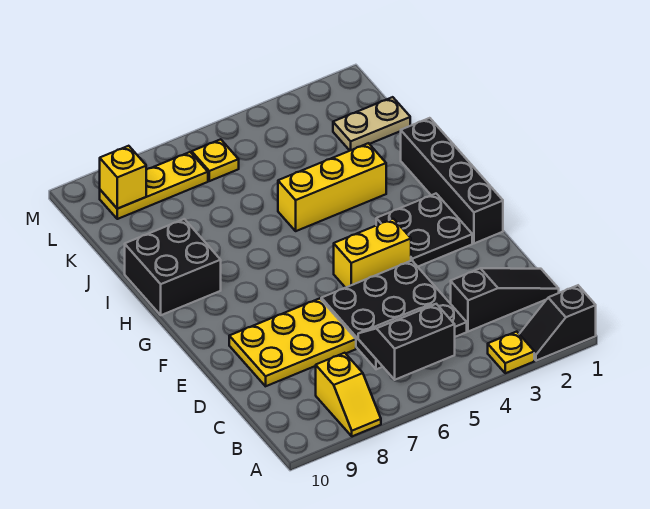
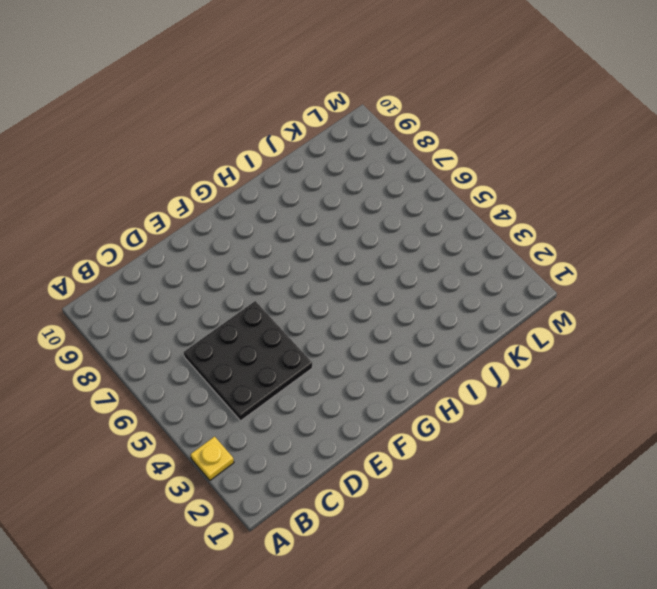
none -> black 1x2 slope [520,285,596,361]
none -> yellow 1x2 slope [316,353,381,436]
none -> black 1x3 slope [451,268,559,332]

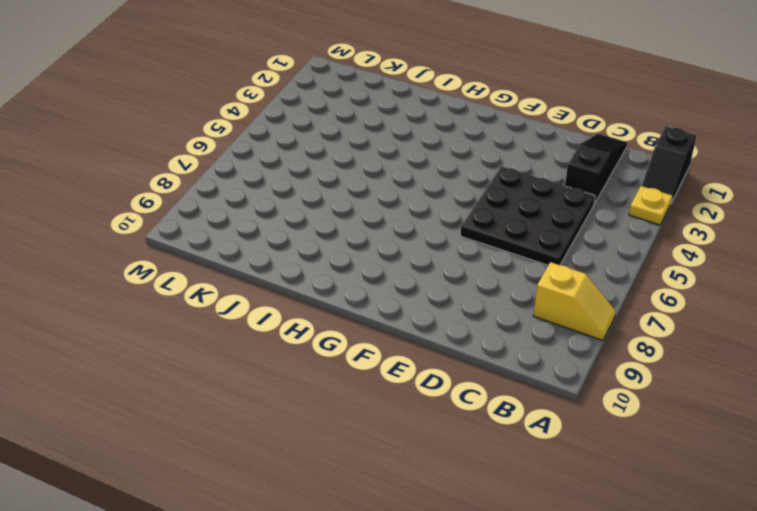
none -> yellow 2x3 plate [229,298,356,386]
none -> black 1x4 brick [401,118,503,243]
none -> black 2x2 plate [376,194,472,267]

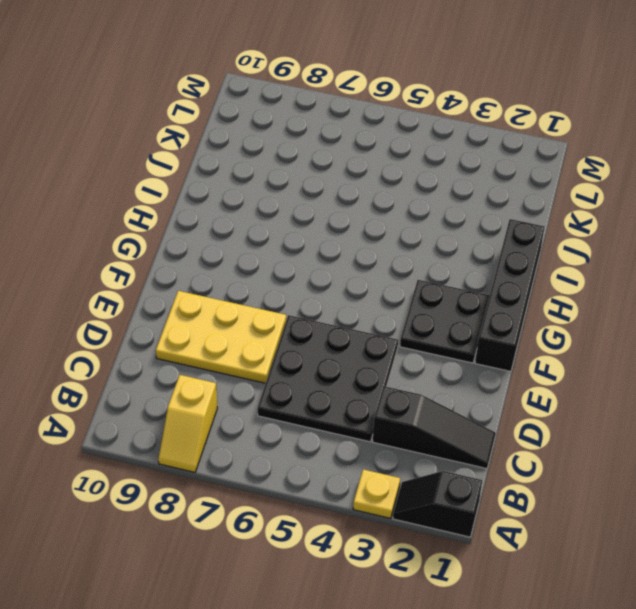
none -> yellow 1x2 brick [334,219,411,288]
none -> black 2x2 brick [125,219,221,315]
none -> yellow 1x3 brick [278,143,386,231]

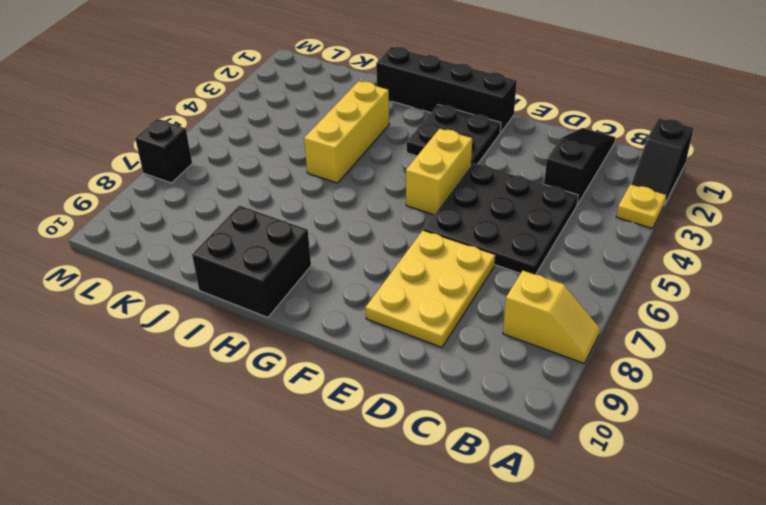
black 1x1 brick [135,119,192,183] -> none
none -> tan 1x2 plate [333,97,410,151]
none -> yellow 1x1 plate [192,139,239,181]
none -> yellow 1x3 plate [100,152,208,219]

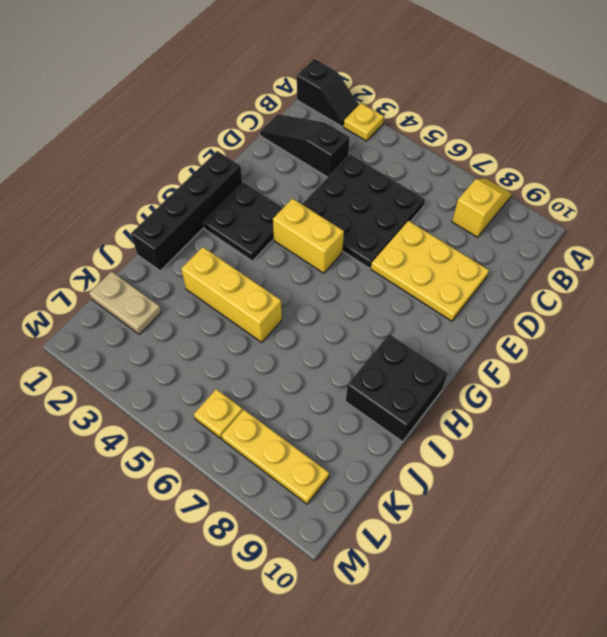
none -> black 2x2 slope [358,304,455,380]
none -> yellow 1x1 brick [100,146,146,209]

